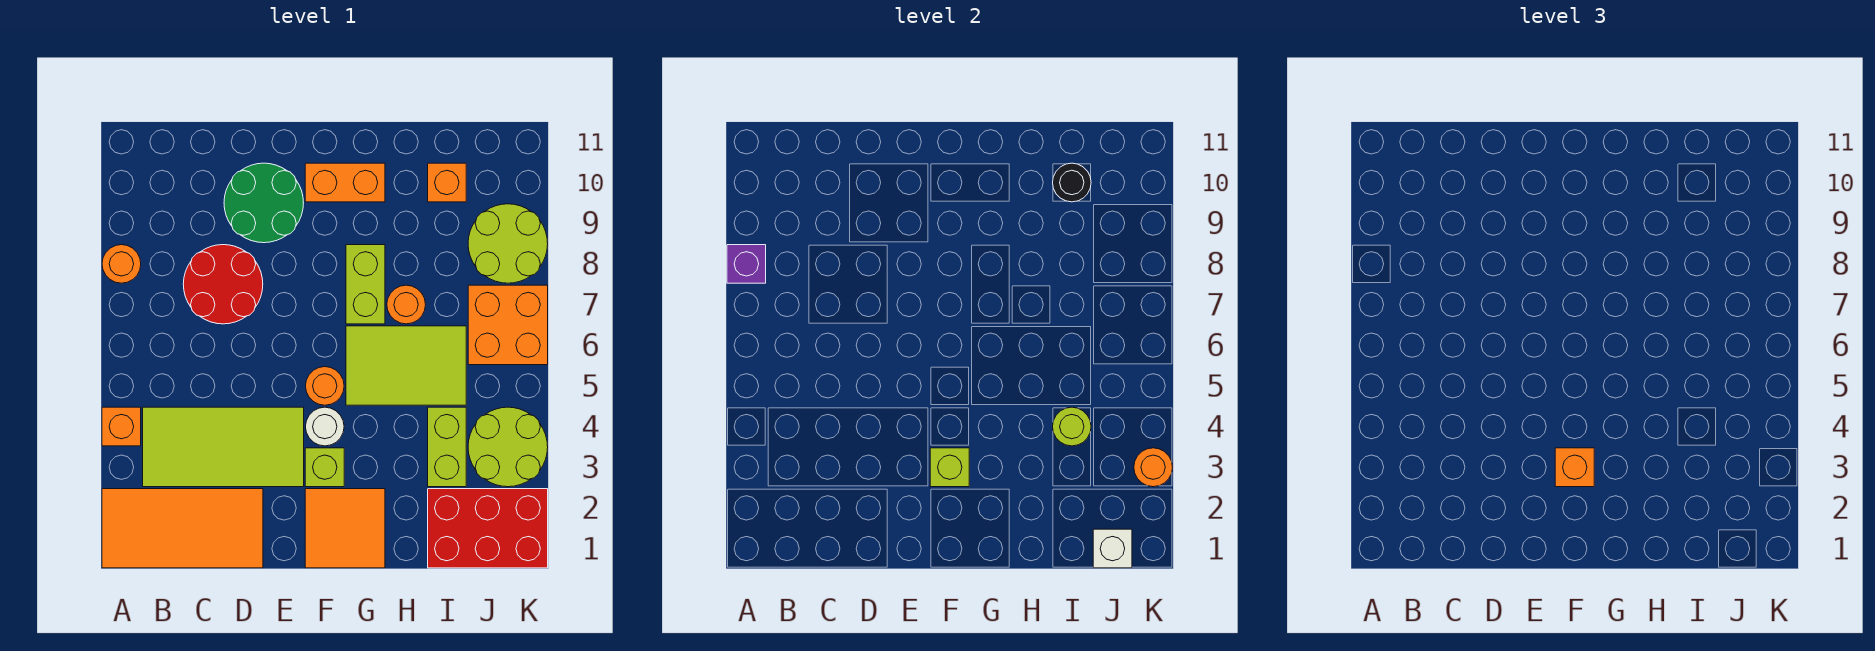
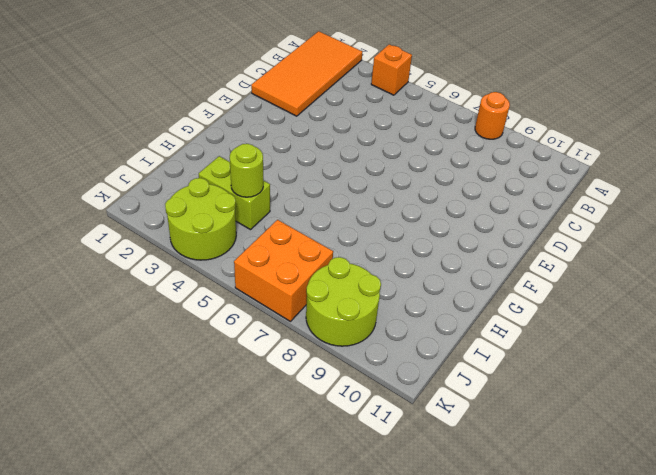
none -> lime 2x4 tile [143,407,304,487]
none -> red 2x2 round brick [183,245,263,324]
none -> green 2x2 round brick [224,163,303,243]

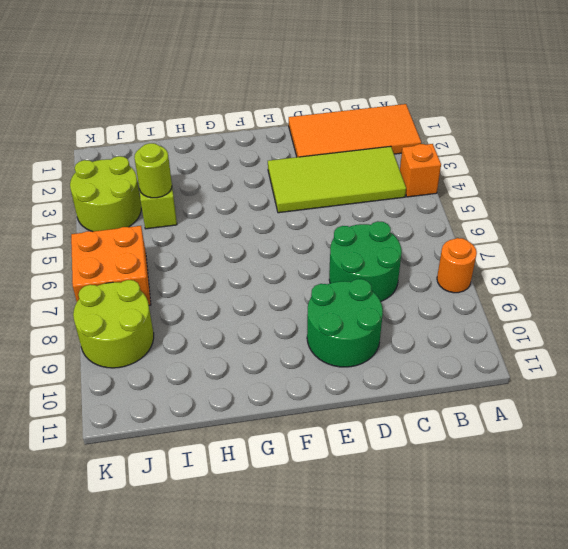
green 2x2 round brick [329,221,402,301] -> red 2x2 round brick [183,245,263,324]
none -> orange 2x2 tile [305,489,385,568]
none -> lime 1x1 brick [305,448,344,487]
none -> white 1x1 round brick [306,407,344,446]

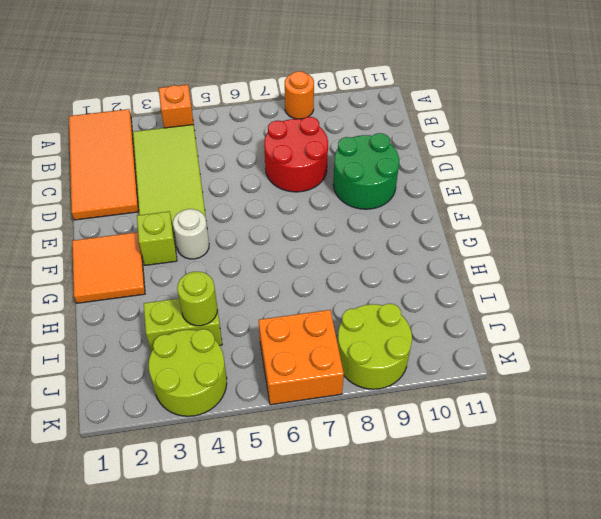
none -> orange 1x1 round brick [306,367,344,405]
none -> orange 1x2 brick [305,163,385,202]
none -> lime 2x3 tile [346,326,466,405]

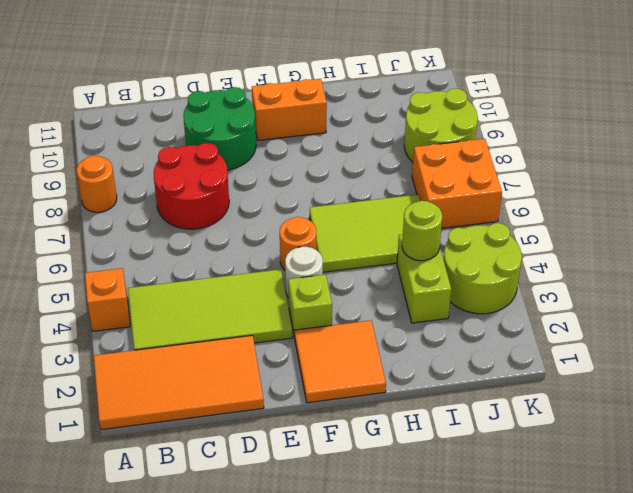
none -> lime 1x2 brick [346,245,385,324]
none -> orange 1x1 round brick [387,285,426,324]
none -> red 2x3 brick [428,489,548,568]

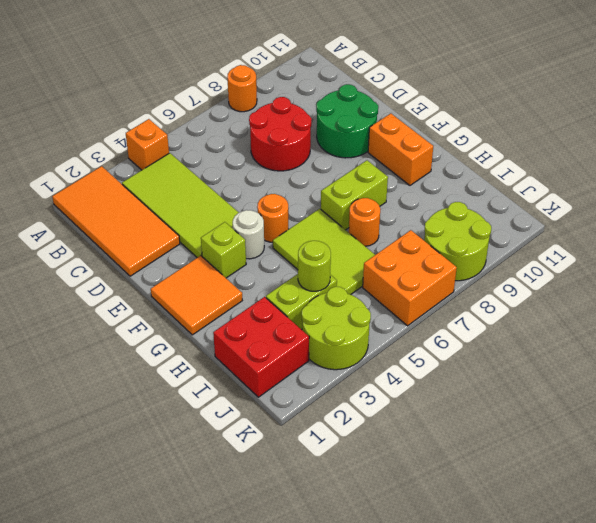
red 2x2 brick [213,297,309,397] -> red 2x3 brick [428,489,548,568]
none -> orange 1x1 brick [428,163,466,202]
none -> purple 1x1 brick [727,245,766,283]
none -> lime 1x1 brick [930,448,969,487]

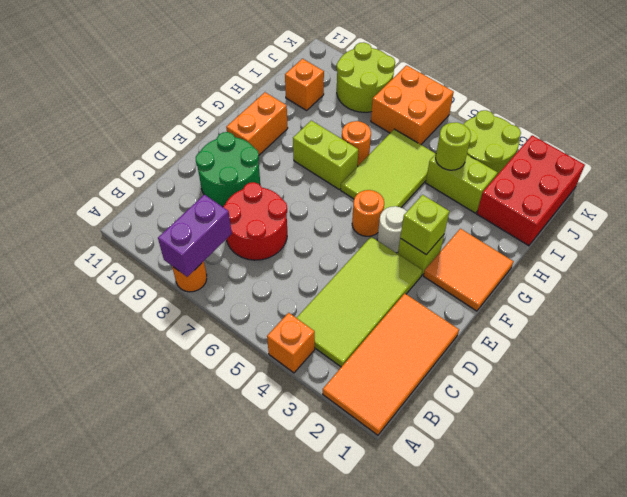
purple 1x2 brick [158,195,232,277] -> purple 1x1 brick [727,245,766,283]
none -> black 1x1 round brick [1053,163,1091,202]
none -> white 1x1 brick [1093,529,1132,568]
none -> orange 1x1 round brick [1134,448,1173,487]

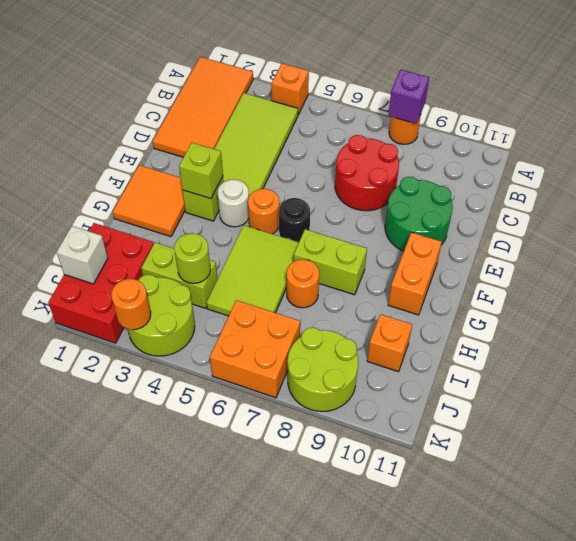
black 1x1 round brick [279,198,310,242] -> black 1x1 round brick moved to [1053,163,1091,202]
none -> orange 1x1 brick [1555,448,1594,487]

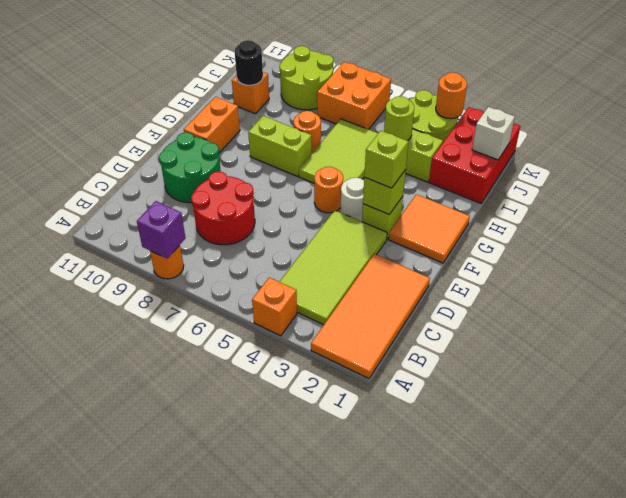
lime 1x1 brick [364,131,408,188] -> orange 1x1 brick [1555,448,1594,487]

